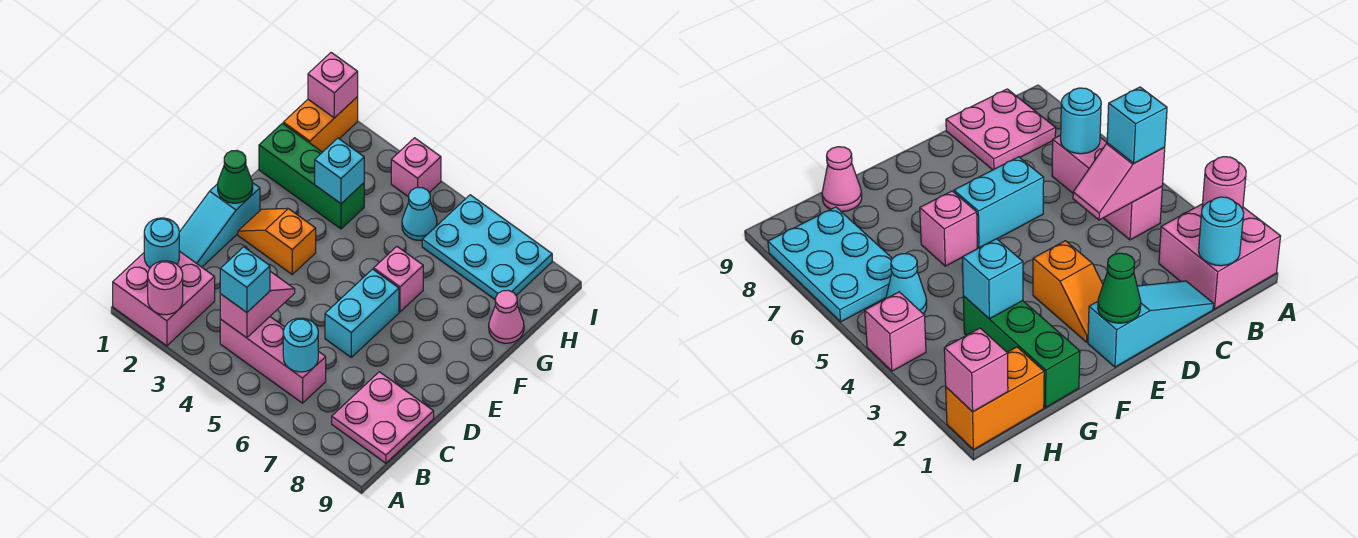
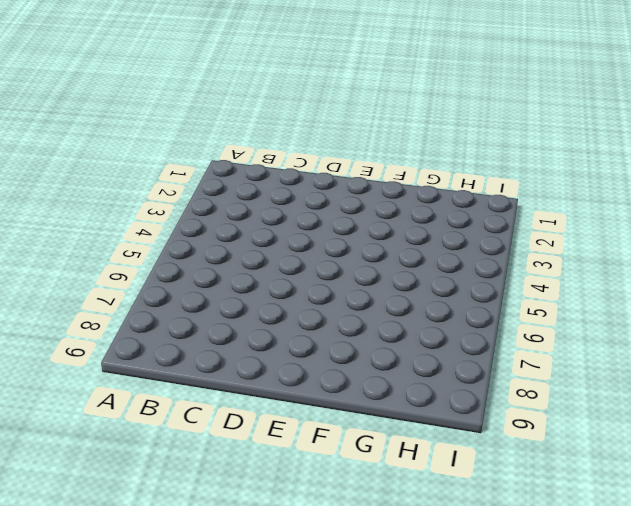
none -> pink 2x2 brick [113,251,215,346]
none -> pink 1x3 brick [220,317,326,403]
none -> pink 2x2 plate [332,372,434,463]

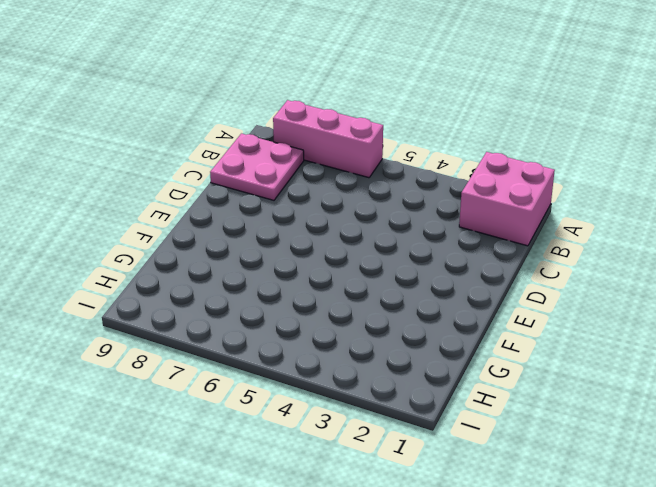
pink 1x3 brick [273,100,383,178] -> pink 1x3 brick moved to [220,317,326,403]
none -> cyan 1x3 slope [179,183,260,267]
none -> cyan 1x2 brick [325,269,399,357]
none -> orange 1x2 slope [238,208,316,274]

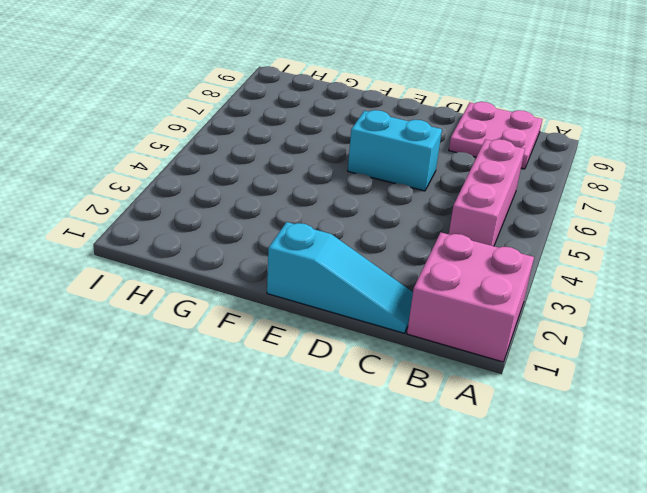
none -> orange 1x2 slope [238,208,316,274]
none -> pink 1x1 brick [374,247,423,312]
none -> green 1x3 brick [259,123,364,229]

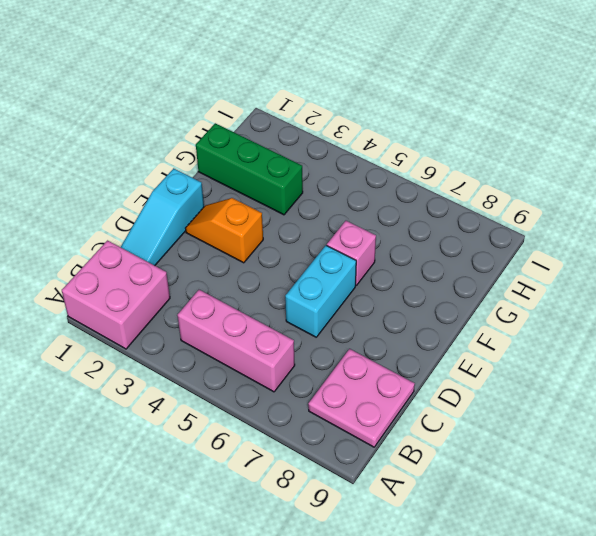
none -> pink 1x1 cone [489,290,524,343]
none -> orange 1x2 brick [283,97,358,152]
none -> cyan 1x1 cone [402,188,437,240]

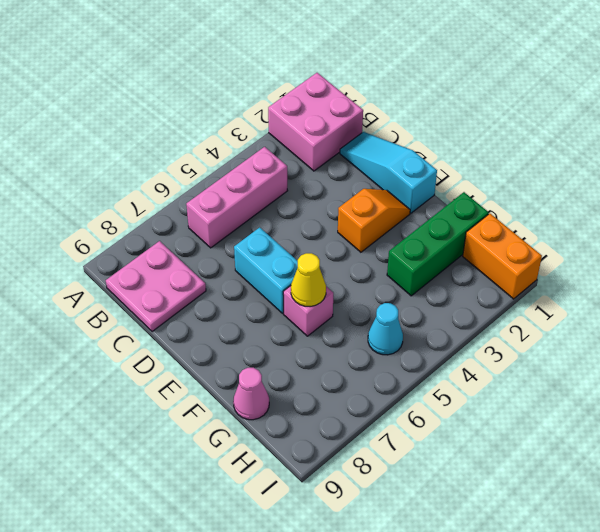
yellow 1x1 cone [291,253,326,307] -> none
none -> cyan 2x3 plate [422,195,552,299]
none -> pink 1x1 brick [391,138,441,197]
none -> pink 1x1 round brick [148,261,183,315]

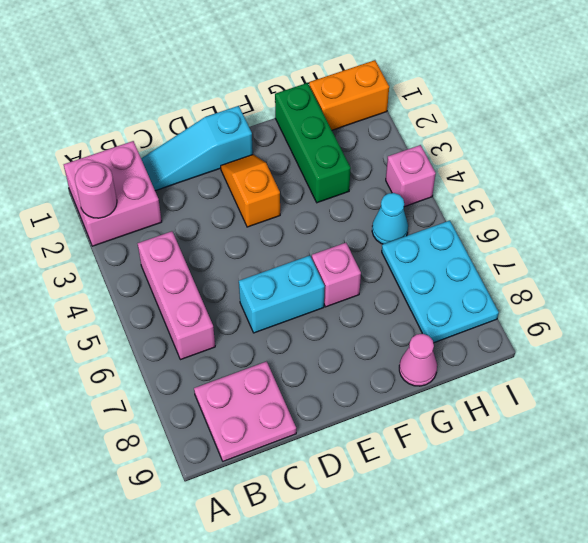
none -> cyan 1x1 round brick [144,218,179,268]
none -> pink 1x2 slope [220,271,295,338]
none -> cyan 1x1 round brick [283,318,318,372]

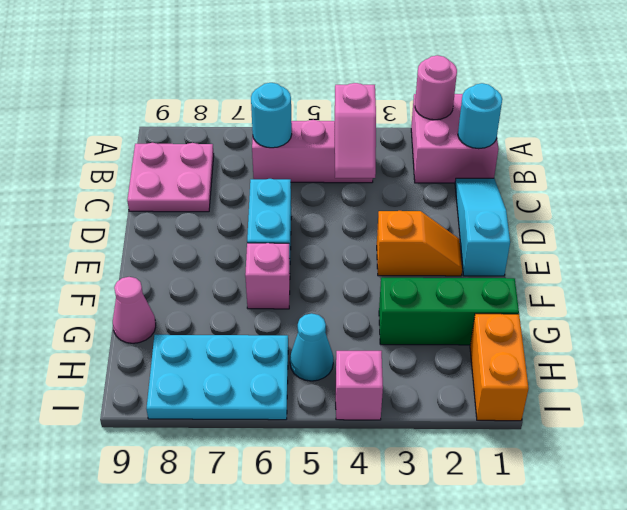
none -> green 1x1 cone [218,151,253,203]
none -> cyan 1x1 brick [315,138,364,203]
none -> pink 1x1 brick [308,53,358,118]

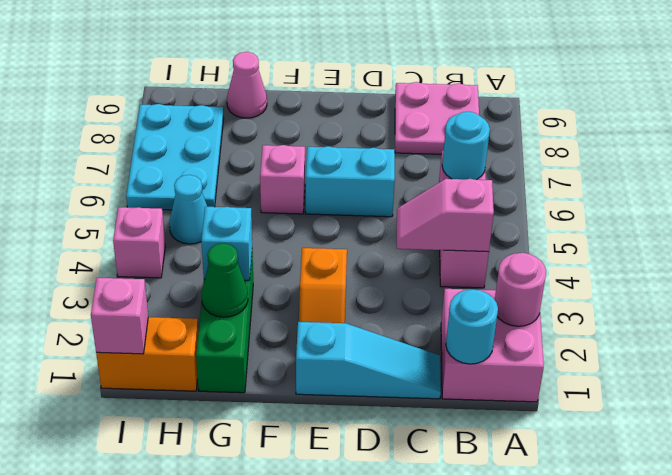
green 1x1 cone [201,243,248,317] -> green 1x1 cone moved to [218,151,253,203]
none -> cyan 1x1 brick [220,247,270,312]

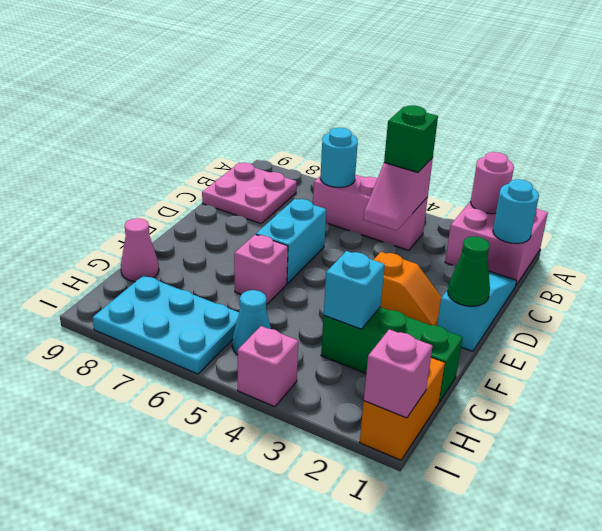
green 1x1 brick [384,105,438,173] -> cyan 1x1 brick [220,247,270,312]

